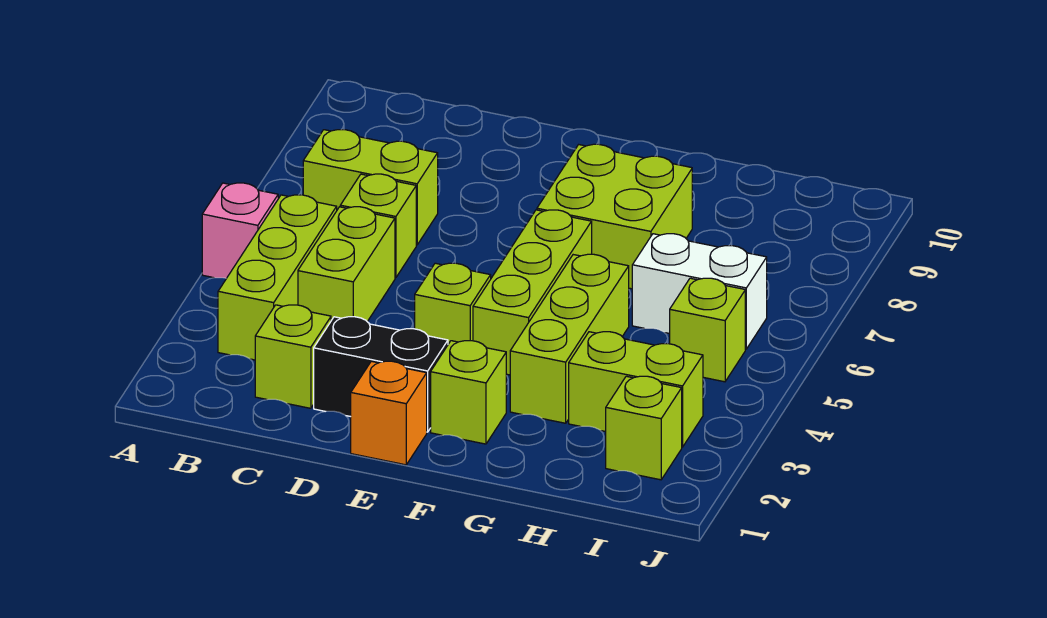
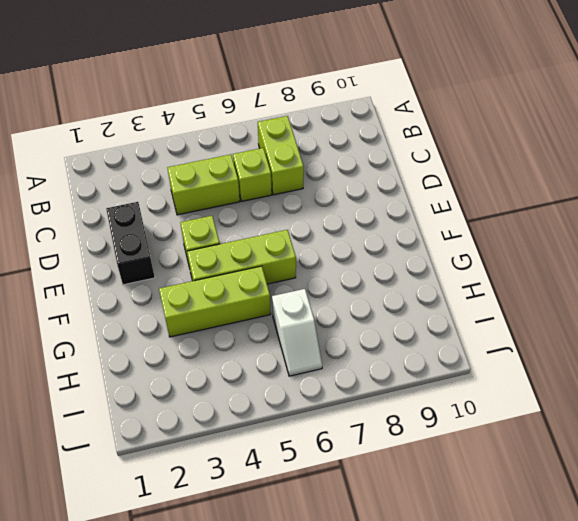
white 1x2 slope [272,289,322,376] -> white 1x2 brick [632,234,767,349]
none -> pink 1x1 brick [202,183,278,278]
none -> lime 1x3 brick [218,195,337,360]
none -> lime 1x1 brick [255,305,331,408]

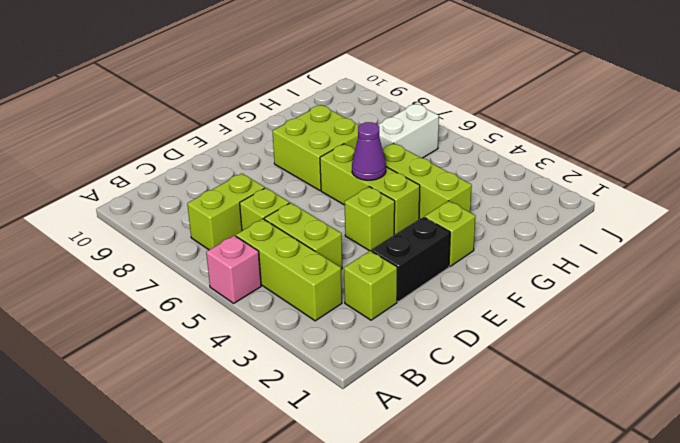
purple 1x1 cone [352,122,386,180] -> none
none -> orange 1x1 brick [351,361,427,465]
none -> lime 1x2 brick [569,332,703,447]
none -> lime 1x1 brick [606,376,682,480]

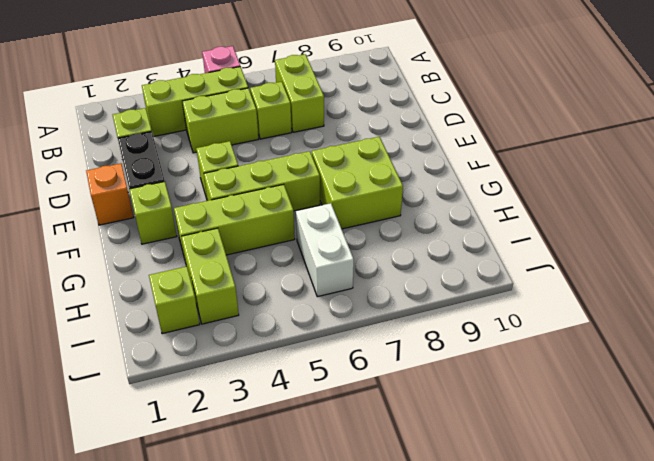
none -> lime 1x1 brick [670,278,745,382]

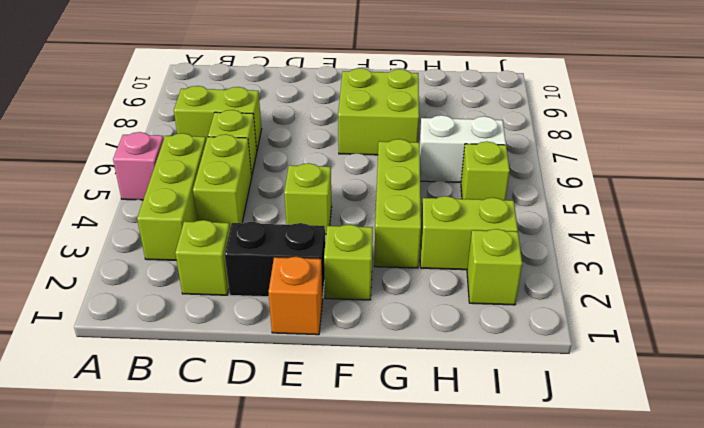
none -> lime 1x3 brick [473,210,592,375]

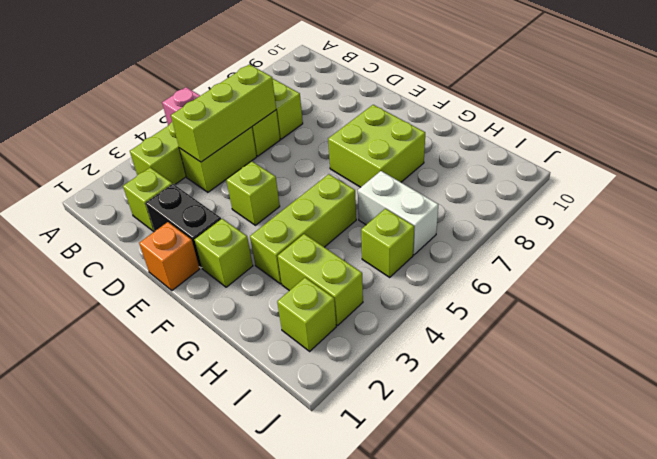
lime 1x3 brick [171,64,276,162] -> lime 1x3 brick moved to [473,210,592,375]

